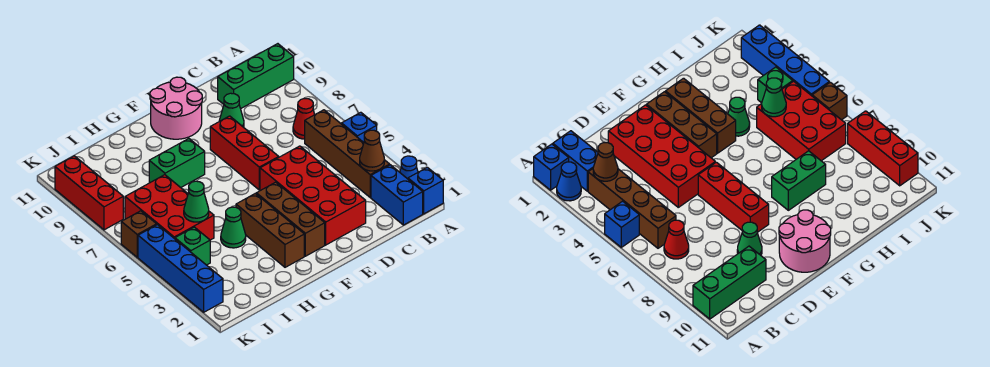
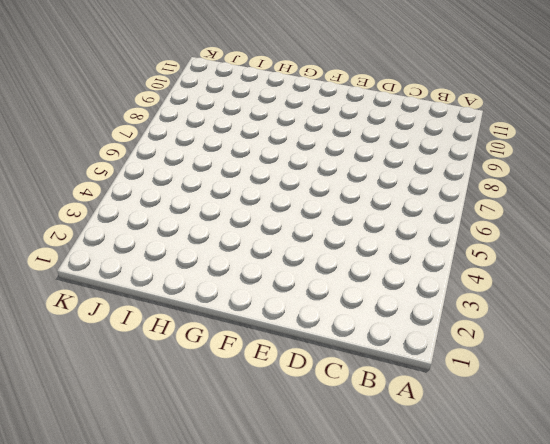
none -> blue 1x1 brick [408,167,443,214]
none -> blue 1x1 cone [400,156,418,179]
none -> blue 1x1 brick [342,112,377,142]

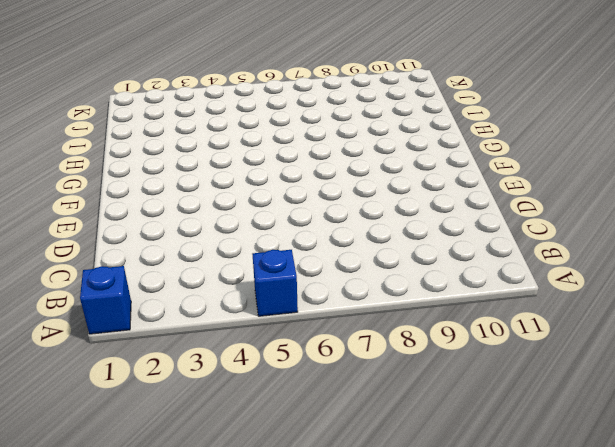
none -> blue 1x1 cone [400,156,418,179]
none -> green 1x3 brick [218,44,294,109]
none -> blue 1x2 brick [371,165,423,225]

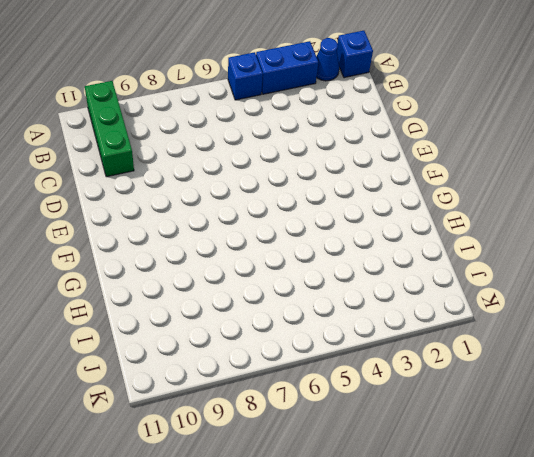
blue 1x2 brick [256,41,318,94] -> blue 1x2 brick moved to [371,165,423,225]
none -> brown 1x4 brick [305,110,390,197]
none -> red 1x1 cone [293,99,315,139]
none -> red 2x4 brick [260,146,366,245]

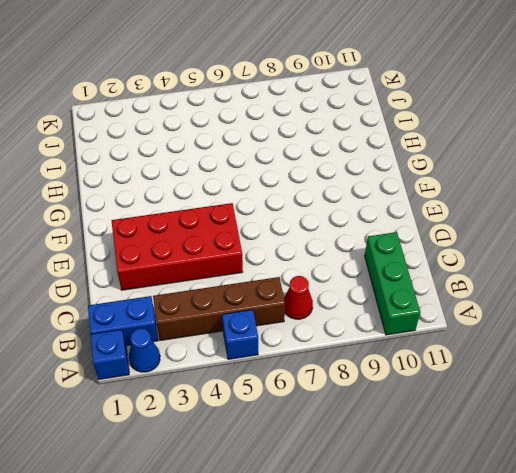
none -> green 1x1 cone [219,93,244,127]
none -> red 1x3 brick [210,116,279,190]
none -> pink 2x2 round brick [150,77,202,139]

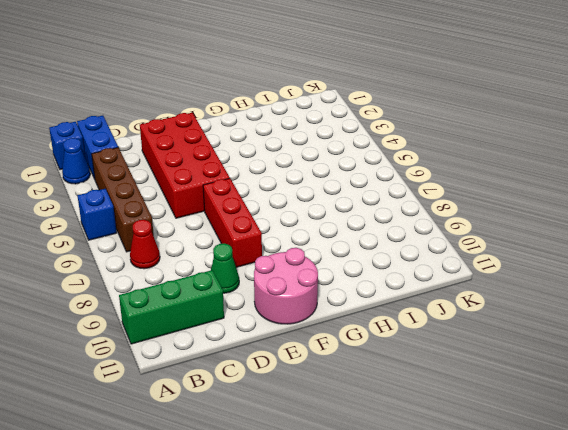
none -> brown 1x3 brick [256,182,325,256]
none -> brown 1x3 brick [236,193,304,267]
none -> green 1x2 brick [149,139,205,187]

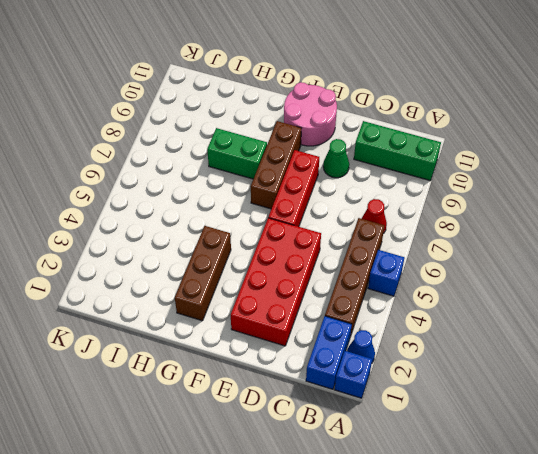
brown 1x3 brick [251,121,301,209] -> brown 1x3 brick moved to [256,182,325,256]
none -> green 1x1 cone [221,207,246,248]
none -> red 2x3 brick [125,175,214,240]
none -> green 1x1 brick [175,227,210,265]

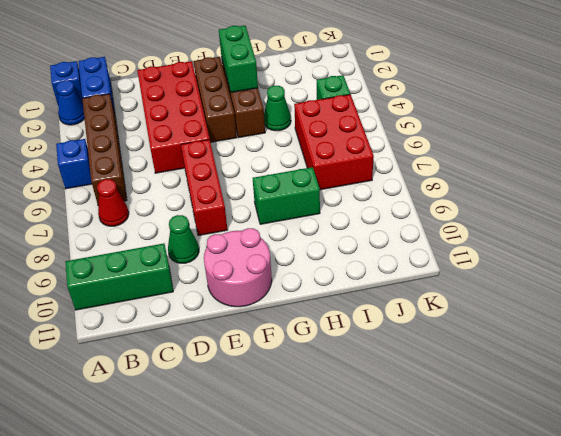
green 1x2 brick [219,26,258,92] -> none
none -> blue 1x4 brick [138,225,223,312]
none -> brown 1x1 brick [121,211,157,257]
none -> red 1x3 brick [55,156,123,230]

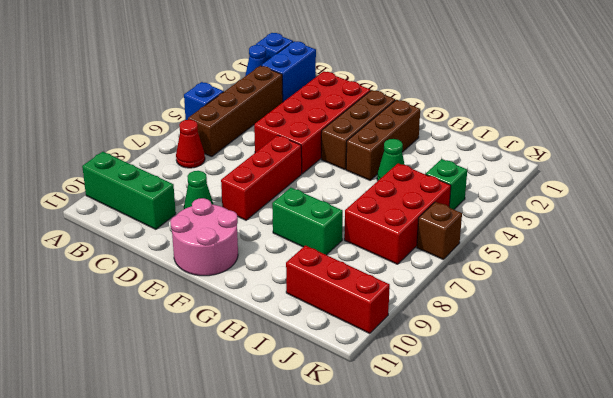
red 1x3 brick [286,246,390,334] -> red 1x3 brick turned to [55,156,123,230]
none -> blue 1x4 brick [138,225,223,312]
none -> brown 1x1 cone [360,130,384,171]
none -> green 1x1 cone [184,181,209,222]

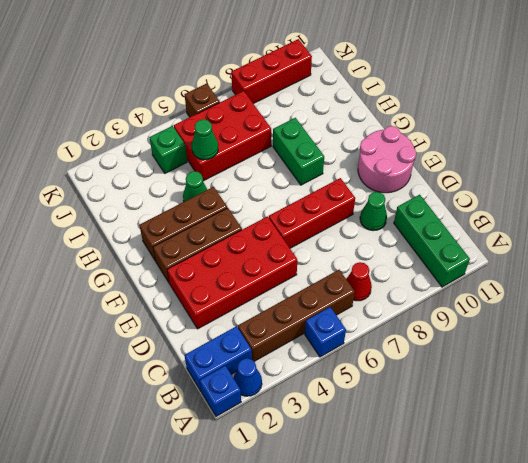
none -> blue 1x4 brick [138,225,223,312]
none -> brown 1x1 cone [360,130,384,171]

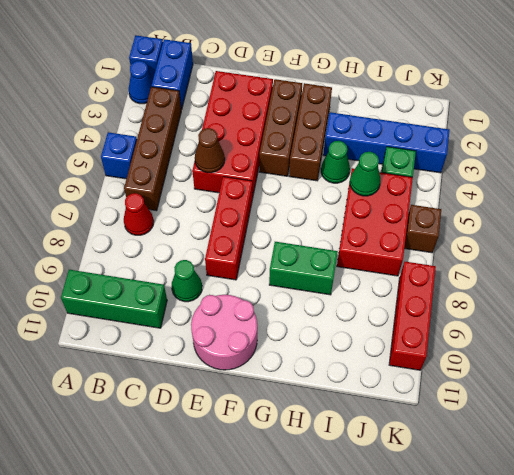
brown 1x1 cone [195,128,225,173] -> brown 1x1 cone moved to [360,130,384,171]
blue 1x4 brick [323,112,449,173] -> blue 1x4 brick turned to [138,225,223,312]

